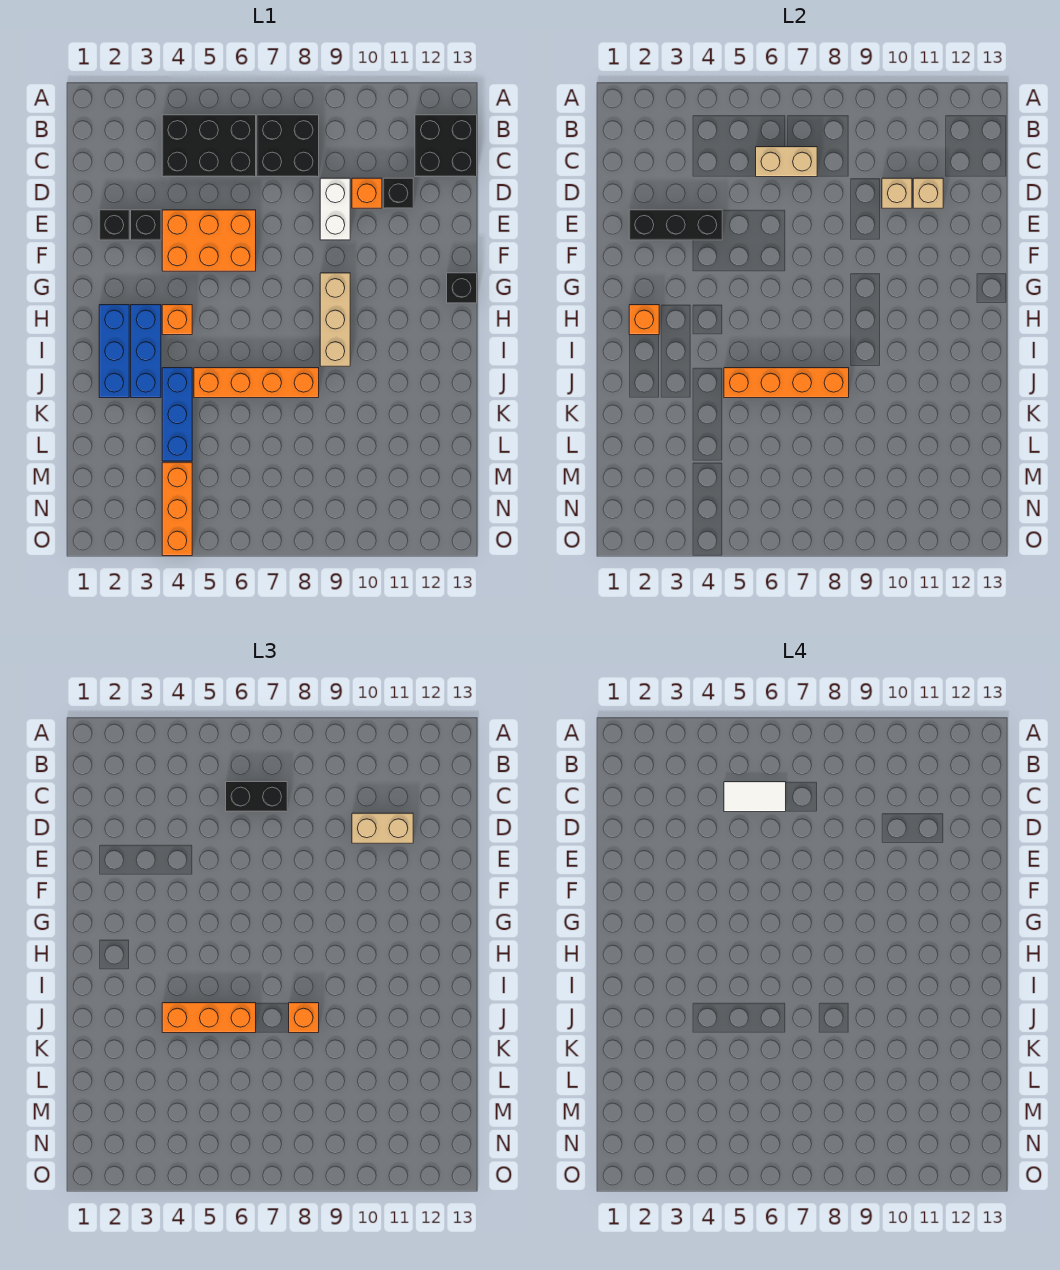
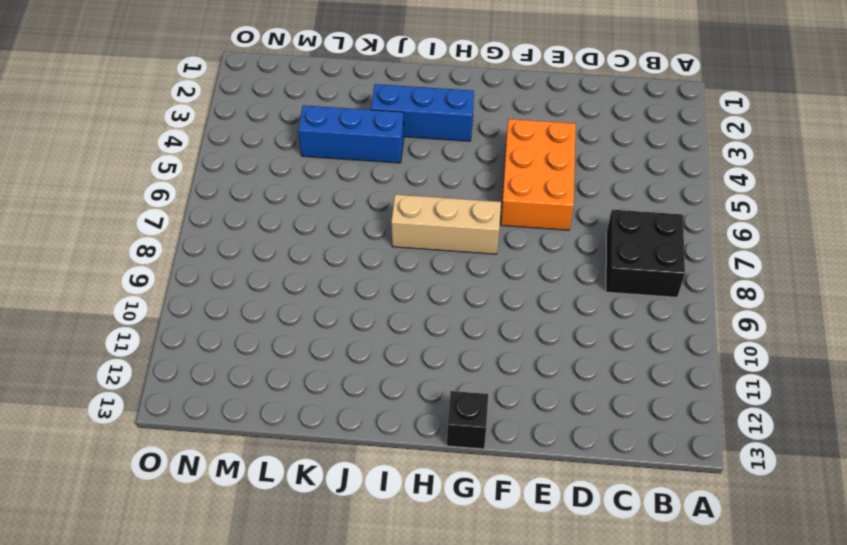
tan 1x3 brick [391,194,501,254] -> tan 1x3 brick moved to [320,273,350,366]
none -> black 2x3 brick [162,115,256,177]
none -> black 2x2 brick [415,115,477,177]
none -> white 1x2 brick [320,178,350,240]

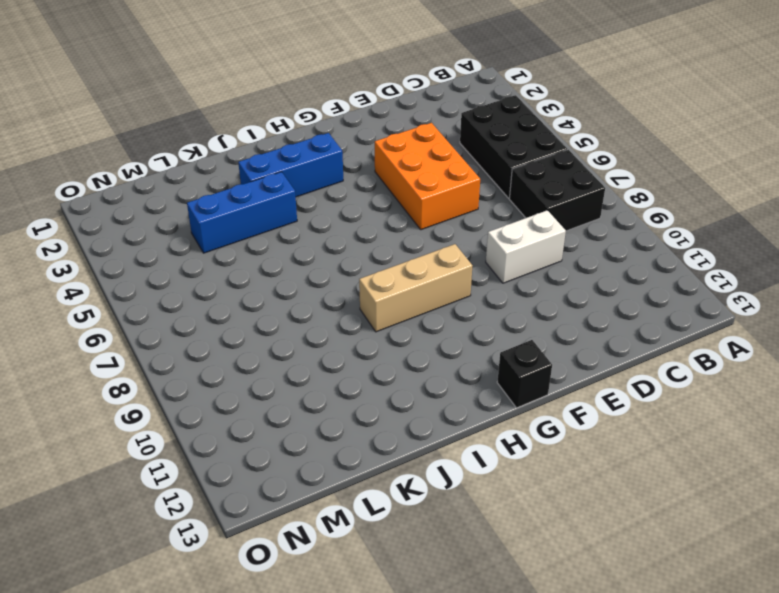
none -> black 2x2 brick [415,115,477,177]
none -> orange 1x1 brick [352,178,382,208]
none -> black 1x1 brick [383,178,413,208]

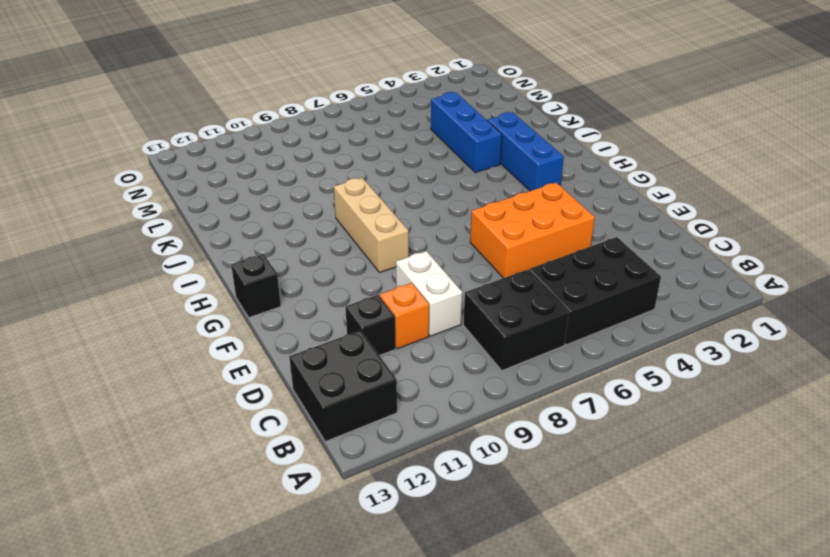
none -> black 1x1 brick [99,210,129,240]
none -> black 1x1 brick [131,210,161,240]
none -> blue 1x3 brick [99,305,129,398]

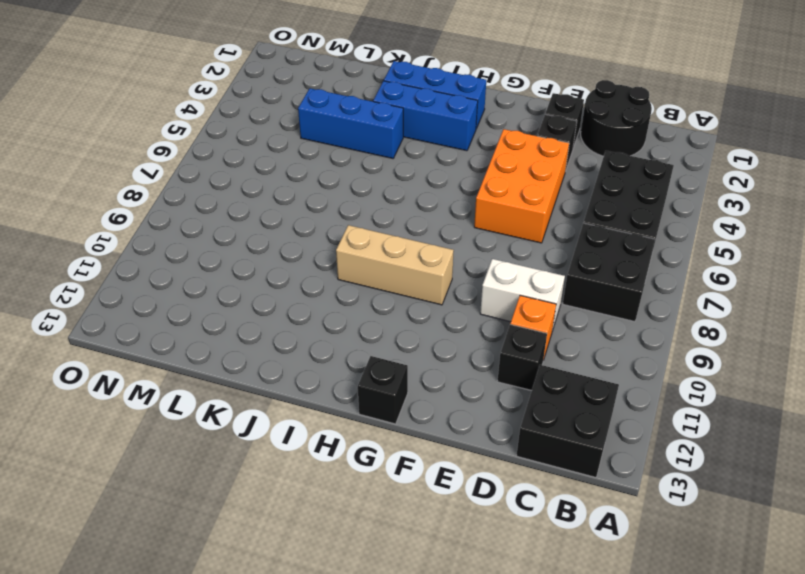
black 2x2 round brick [581,80,652,156] -> none
none -> orange 1x1 brick [162,305,192,335]
none -> orange 1x4 brick [194,368,319,398]
none -> orange 1x3 brick [162,462,192,556]

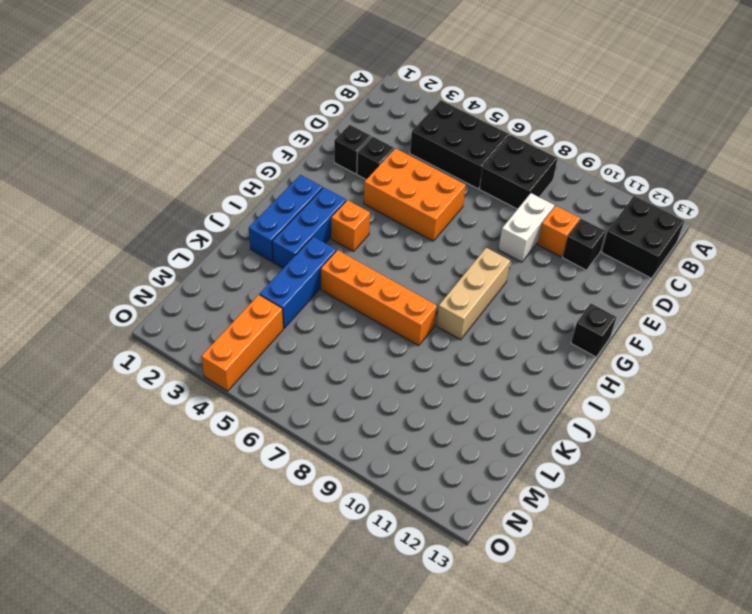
none -> tan 1x2 brick [756,147,817,177]
none -> tan 1x1 brick [882,178,912,208]
none -> tan 1x1 brick [913,178,943,208]

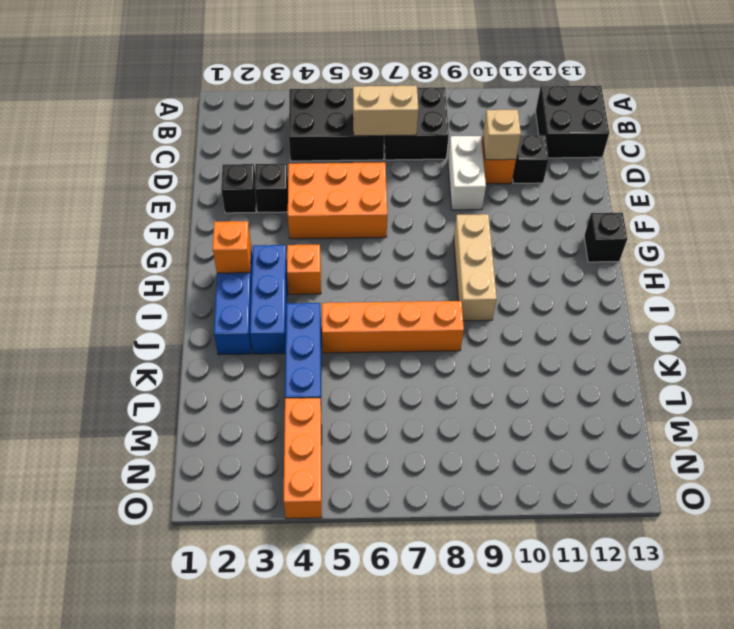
none -> tan 1x1 brick [913,178,943,208]
none -> black 1x3 brick [629,210,722,240]
none -> orange 1x4 brick [724,368,849,398]

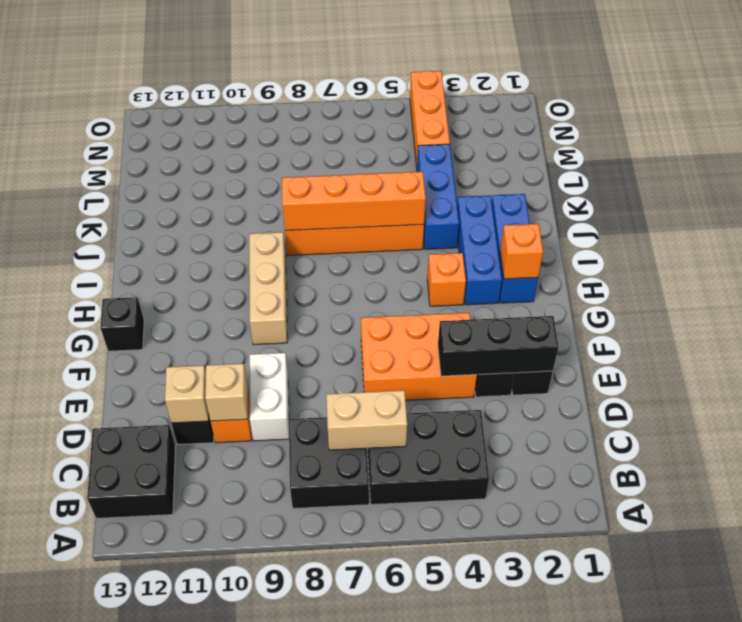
none -> black 1x2 brick [226,782,287,812]
none -> tan 1x2 brick [352,813,413,843]
none -> orange 1x3 brick [162,1003,256,1033]

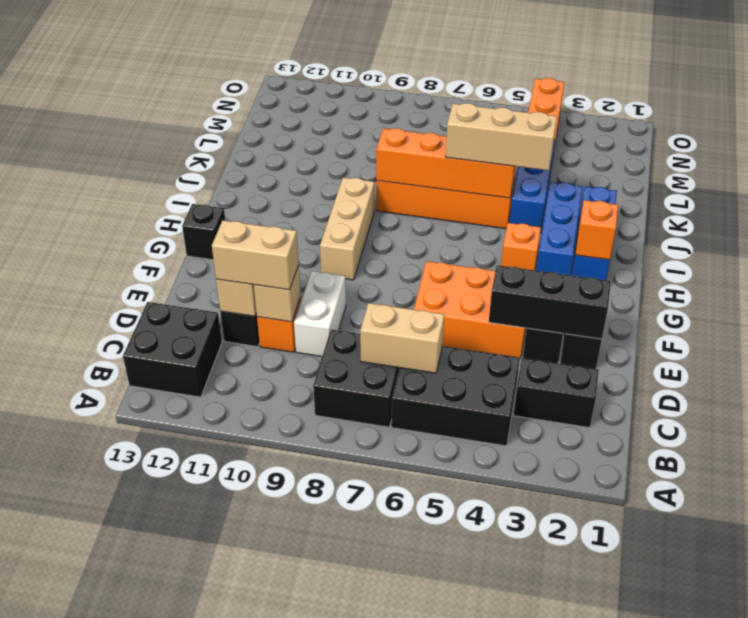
black 1x2 brick [514,358,599,428] -> black 1x2 brick moved to [226,782,287,812]
tan 1x3 brick [445,103,557,171] -> orange 1x3 brick [162,1003,256,1033]
none -> orange 1x1 brick [289,1003,319,1033]
none -> white 1x2 tile [724,782,786,812]

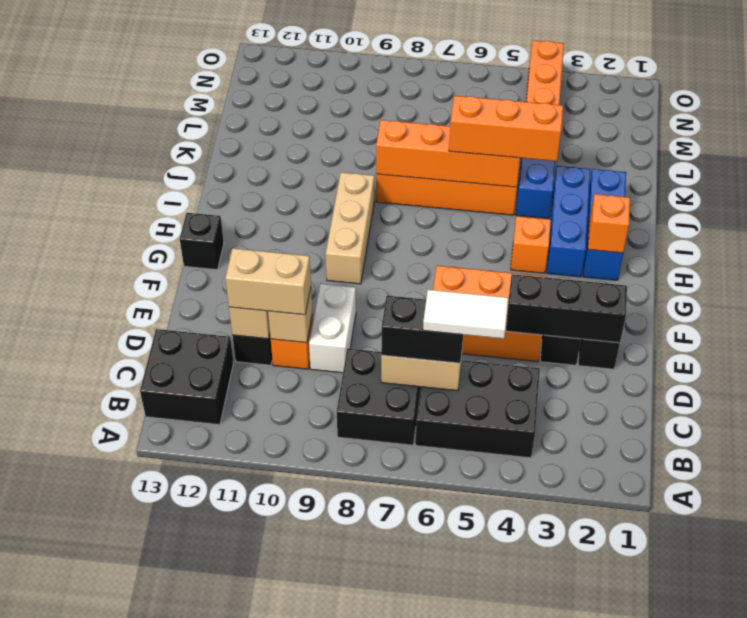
none -> orange 1x1 brick [289,1003,319,1033]

